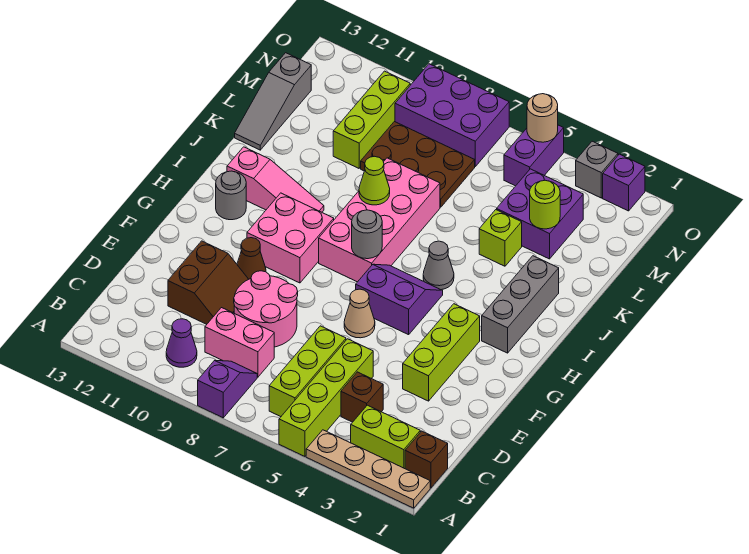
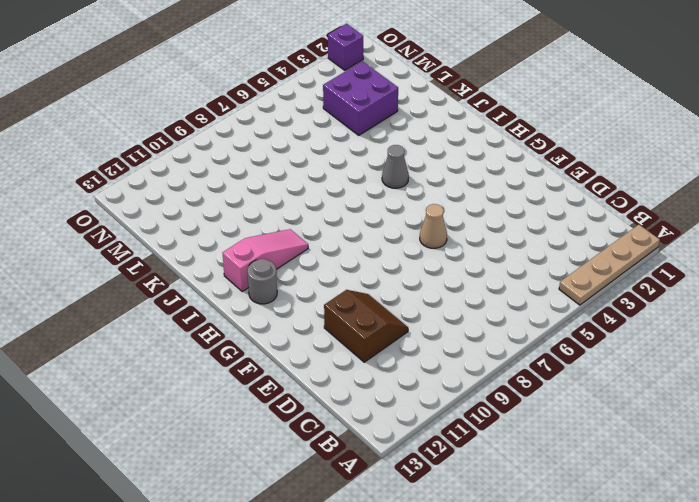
none -> lime 1x4 brick [279,339,373,456]
none -> purple 1x2 slope [198,360,257,418]
none -> brown 1x1 brick [405,431,448,488]
none -> lime 1x2 brick [351,405,420,469]

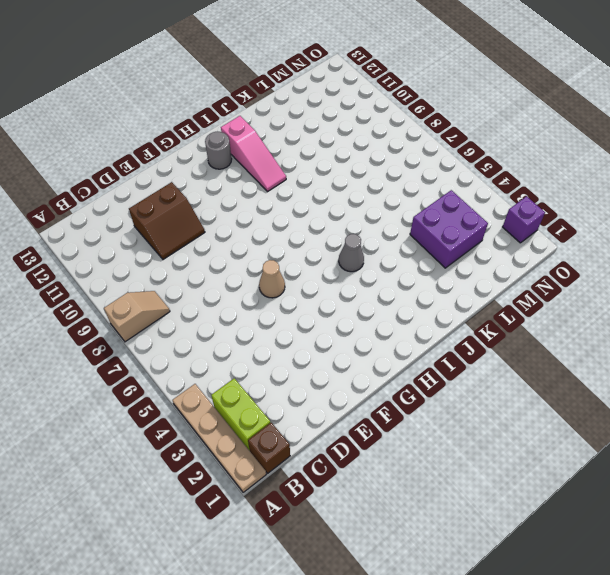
tan 1x2 slope [104,291,170,342] -> purple 1x2 slope [198,360,257,418]
none -> lime 1x4 brick [279,339,373,456]
none -> lime 1x3 brick [269,326,346,417]
none -> purple 1x1 cone [166,319,197,367]
none -> brown 1x1 brick [341,372,383,422]

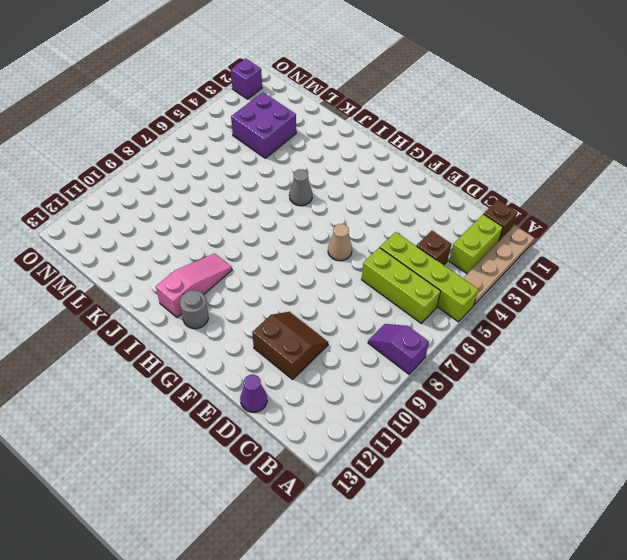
purple 1x1 cone [240,375,267,412] -> purple 1x1 cone moved to [166,319,197,367]
none -> pink 1x2 brick [205,308,274,377]
none -> pink 2x2 round brick [234,271,298,347]
none -> lime 1x3 brick [403,304,480,401]
none -> brown 1x1 cone [237,238,266,279]

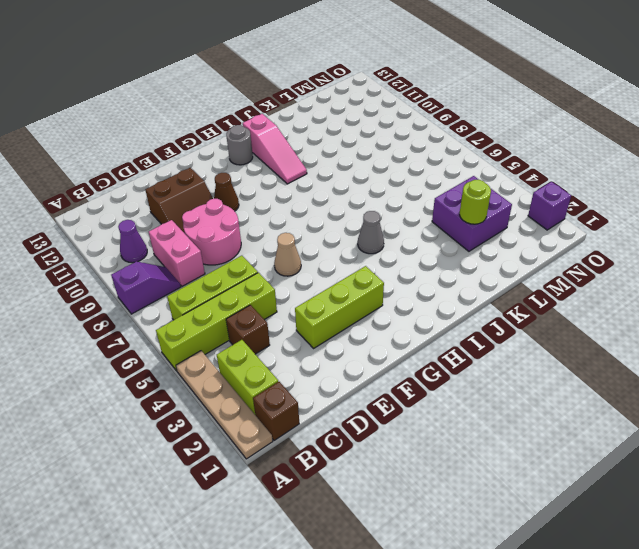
none -> purple 2x2 slope [356,264,443,335]
none -> pink 2x2 brick [247,193,334,283]
none -> grey 1x3 brick [482,256,559,353]
none -> pink 2x4 brick [319,158,440,282]

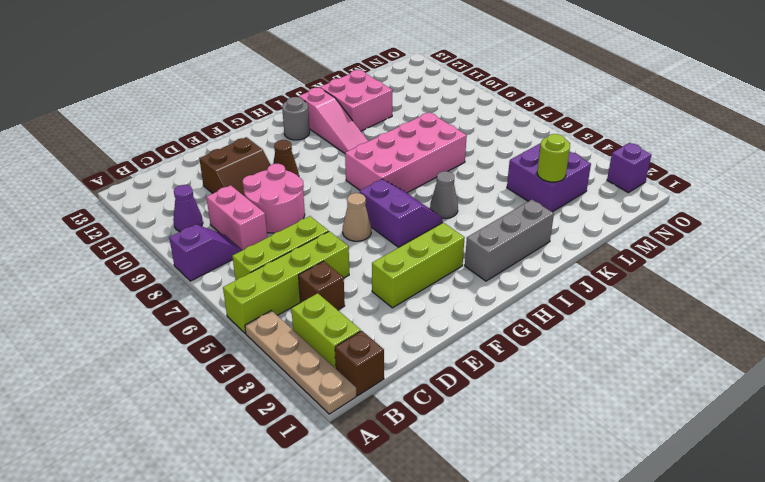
pink 2x2 brick [320,70,393,131] -> pink 2x2 brick moved to [247,193,334,283]
none -> lime 1x1 brick [479,210,522,266]
none -> grey 1x3 slope [235,53,311,150]
none -> brown 2x3 plate [361,122,475,207]
none -> lime 1x3 brick [333,71,410,168]

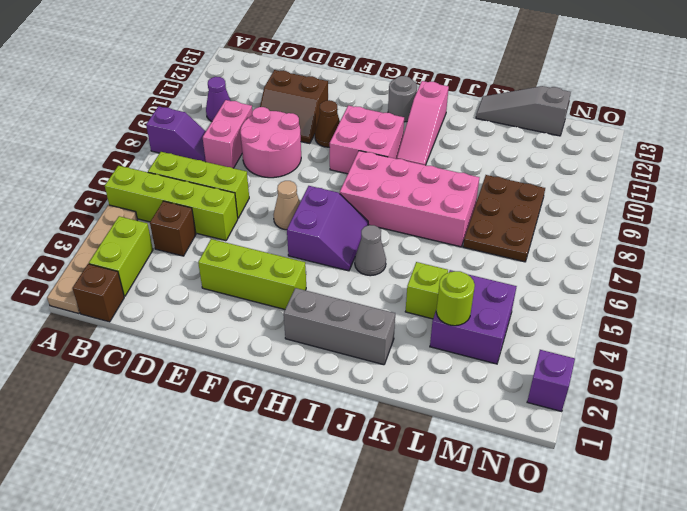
none -> lime 1x3 brick [333,71,410,168]
none -> purple 1x2 brick [504,125,564,186]
none -> purple 2x3 brick [395,64,509,166]
none -> grey 1x1 brick [576,141,618,198]

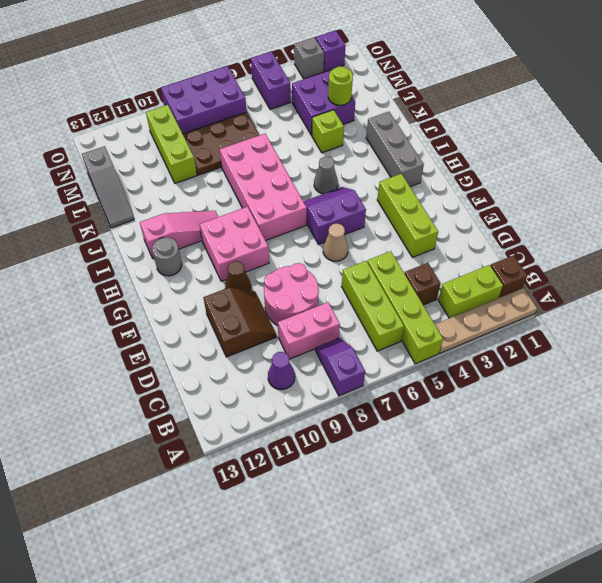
none -> grey 1x1 round brick [352,210,382,259]
none -> lime 1x1 cone [359,156,390,205]
none -> tan 1x1 round brick [527,94,558,142]

